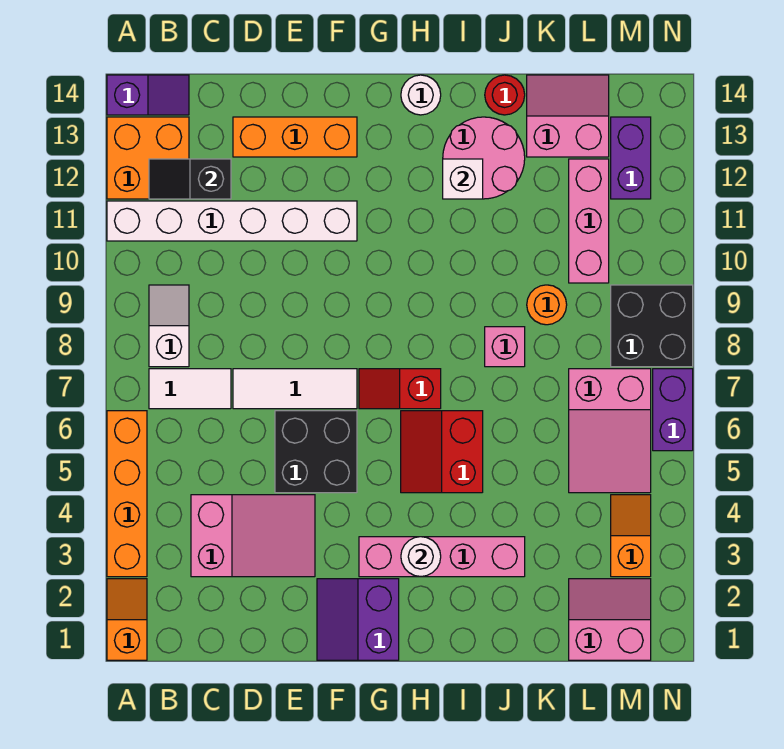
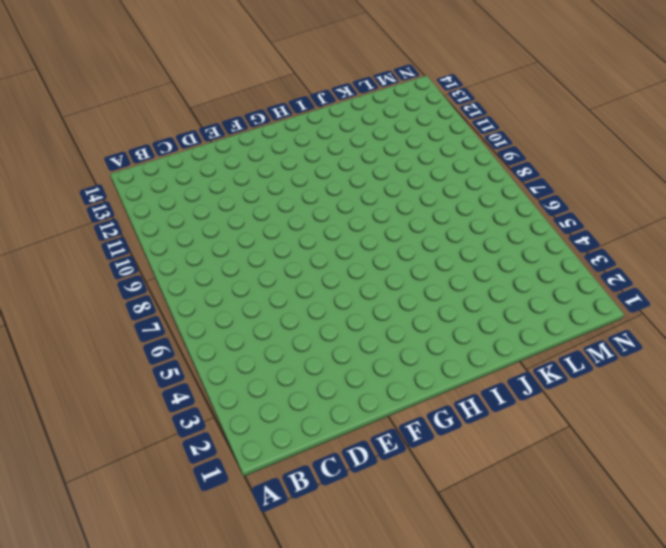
none -> orange 1x2 slope [107,579,147,660]
none -> orange 1x4 brick [107,411,147,577]
none -> white 1x6 brick [107,201,357,241]
none -> orange 2x2 brick [107,117,189,199]

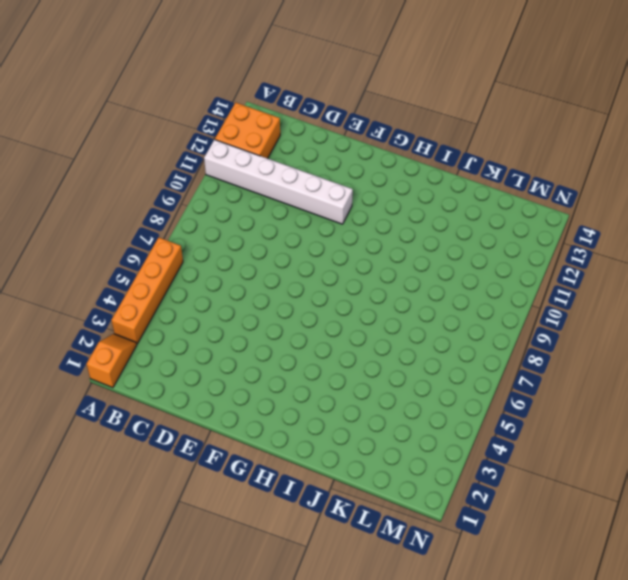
none -> purple 1x2 slope [107,75,189,115]
none -> white 1x2 tile [149,369,231,409]
none -> white 1x2 slope [149,285,189,367]
none -> pink 2x3 slope [191,495,315,577]

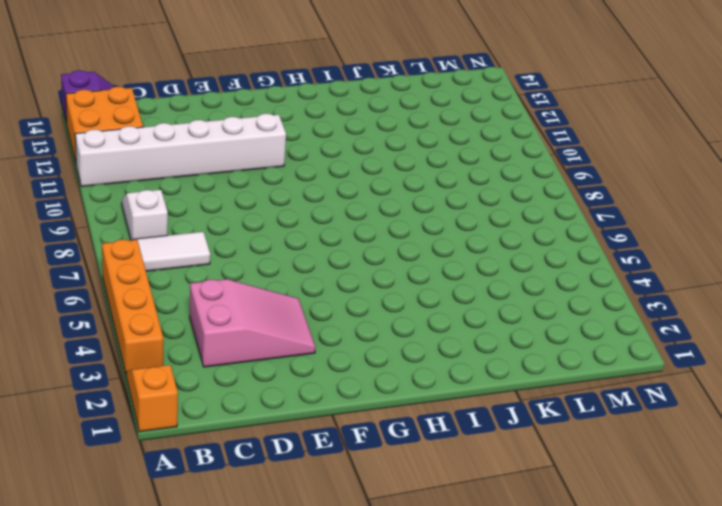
none -> white 1x3 tile [233,369,357,409]
none -> orange 1x3 brick [233,117,357,157]
none -> black 2x2 brick [275,411,357,493]
none -> purple 2x2 slope [317,579,399,660]

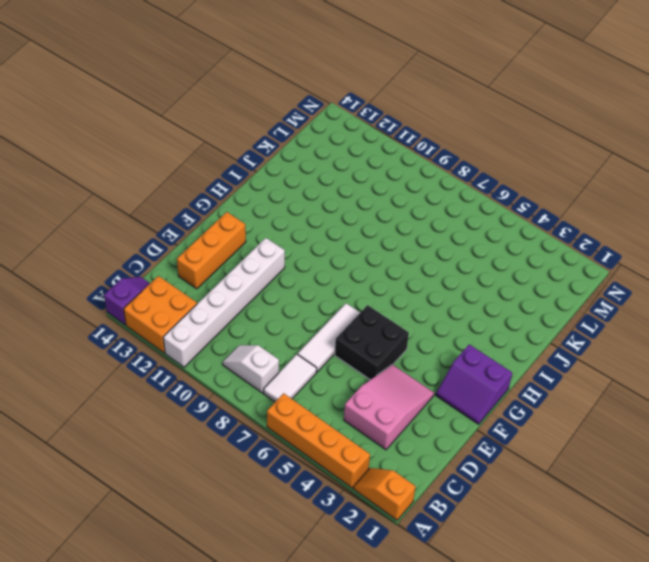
none -> pink 1x4 brick [359,537,525,577]
none -> red 1x2 slope [359,369,441,409]
none -> red 2x2 slope [401,411,483,493]
none -> white 1x1 round brick [401,75,441,115]

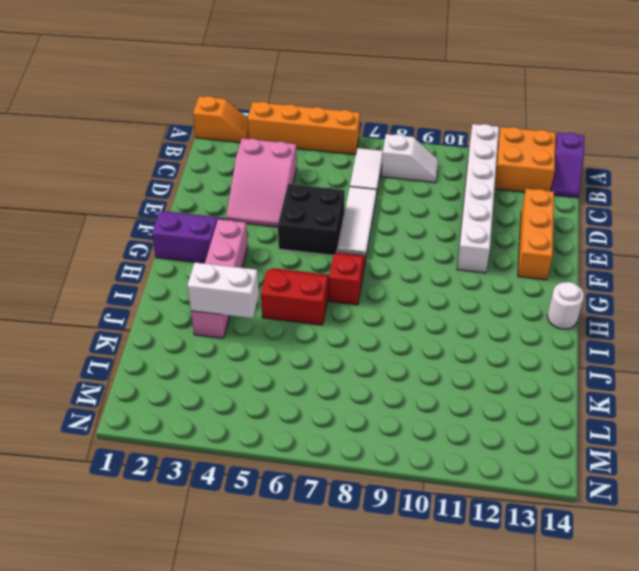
white 1x2 brick [187,262,259,318] -> none
none -> pink 2x2 round brick [443,117,525,199]
none -> pink 1x1 brick [485,327,525,367]
none -> red 1x1 round brick [485,75,525,115]
none -> orange 1x1 round brick [527,285,567,325]

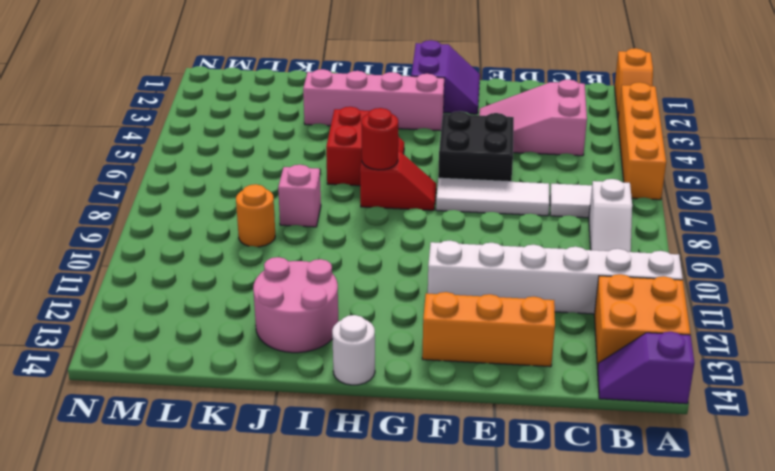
red 1x1 round brick [361,108,398,170] -> red 1x1 round brick moved to [485,75,525,115]
none -> pink 2x2 slope [527,75,609,157]
none -> pink 2x2 slope [569,579,651,660]
none -> pink 2x3 slope [569,369,651,493]
none -> pink 1x3 brick [569,159,609,283]

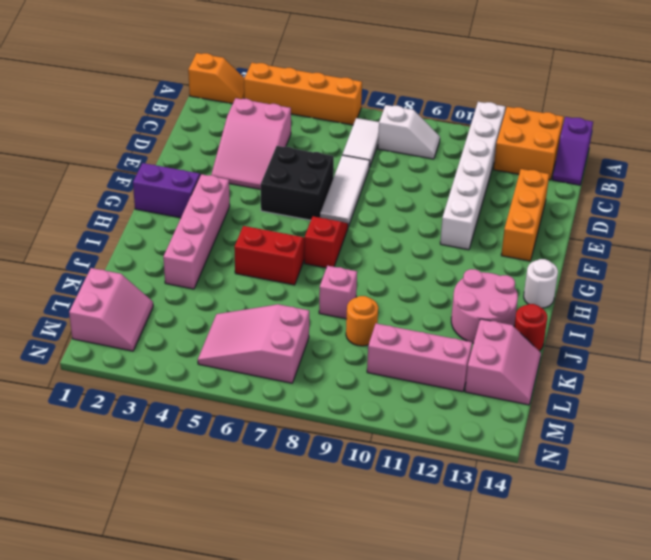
none -> orange 1x2 slope [611,495,651,577]
none -> black 2x2 brick [611,285,693,367]
none -> purple 1x2 brick [611,117,651,199]
none -> purple 1x2 brick [653,369,693,451]

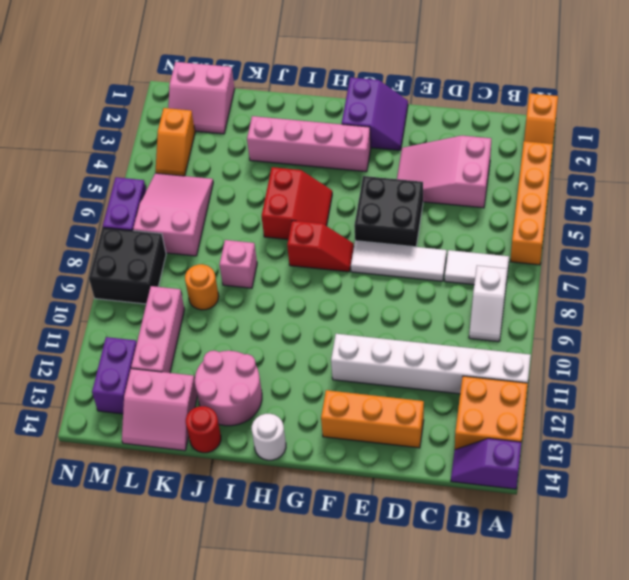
none -> black 1x2 slope [149,159,231,199]
none -> white 1x1 round brick [401,537,441,577]
none -> white 1x1 brick [443,159,483,199]

